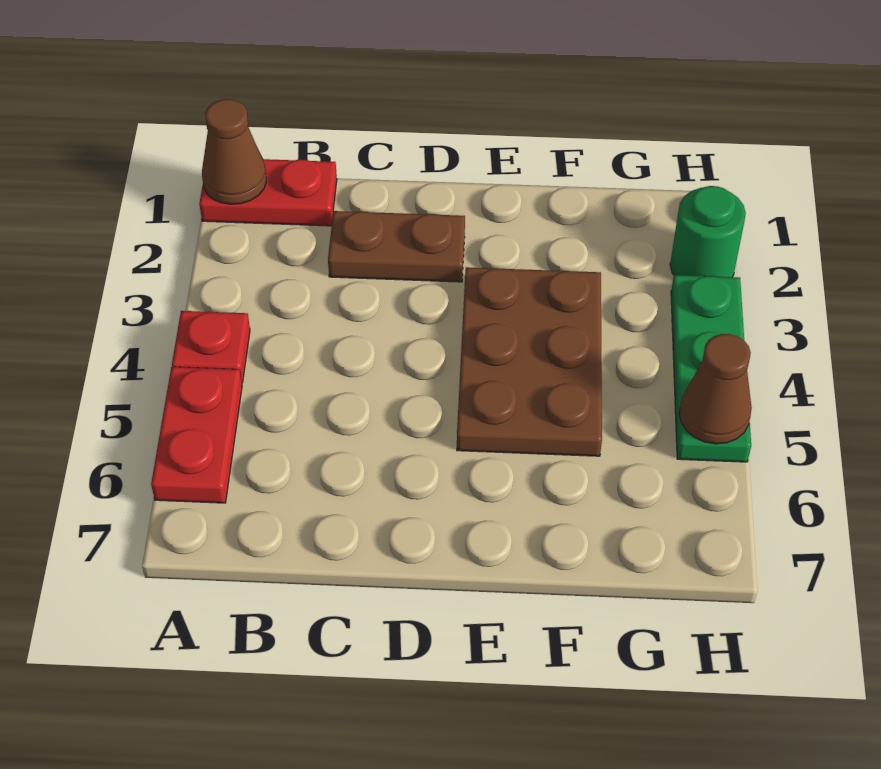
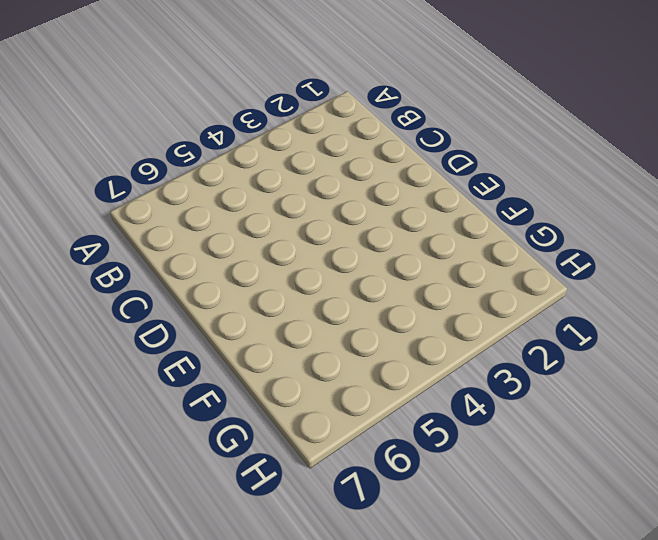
none -> red 1x2 plate [199,159,337,226]
none -> red 1x1 plate [172,311,250,383]

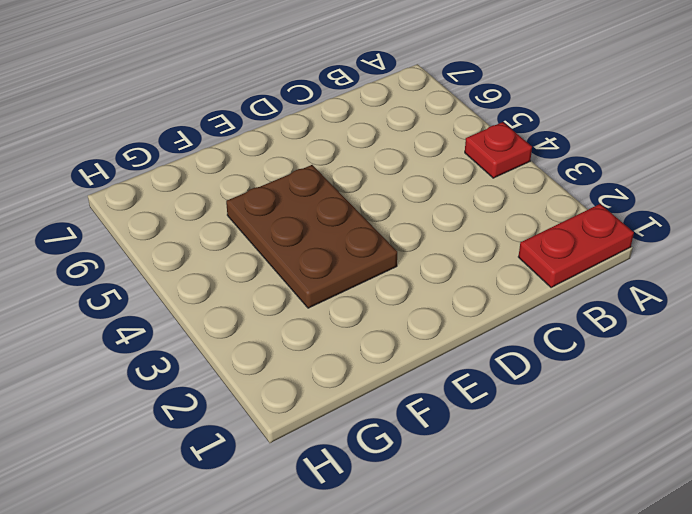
none -> red 1x2 plate [151,367,242,503]
none -> brown 1x2 plate [328,211,465,282]

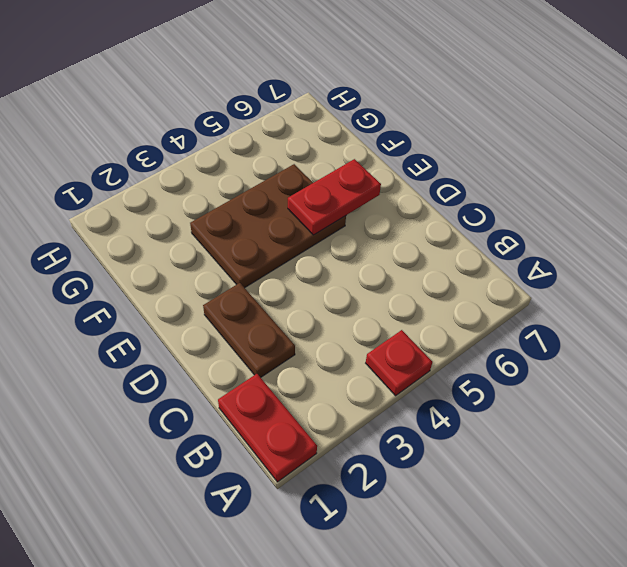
red 1x2 plate [288,159,381,235] -> red 1x2 plate moved to [151,367,242,503]
none -> green 1x1 round brick [670,186,746,277]
none -> green 1x3 plate [671,275,751,462]

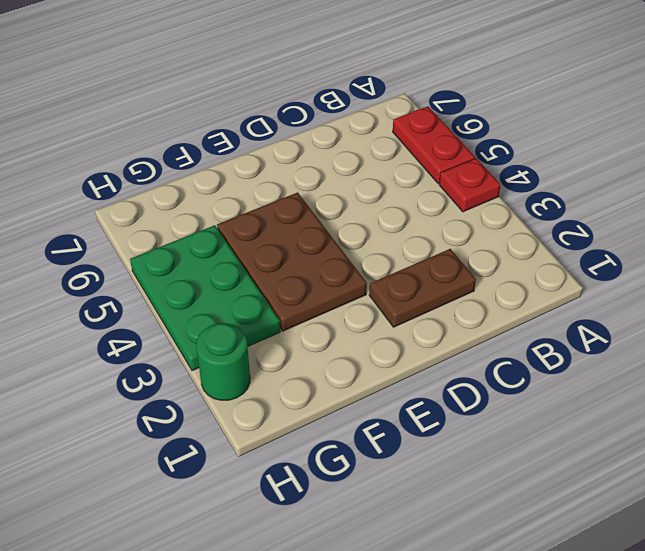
green 2x3 plate [130,225,280,371] -> green 1x3 plate [671,275,751,462]
none -> red 1x2 plate [199,159,337,226]
none -> brown 1x1 cone [202,99,266,204]

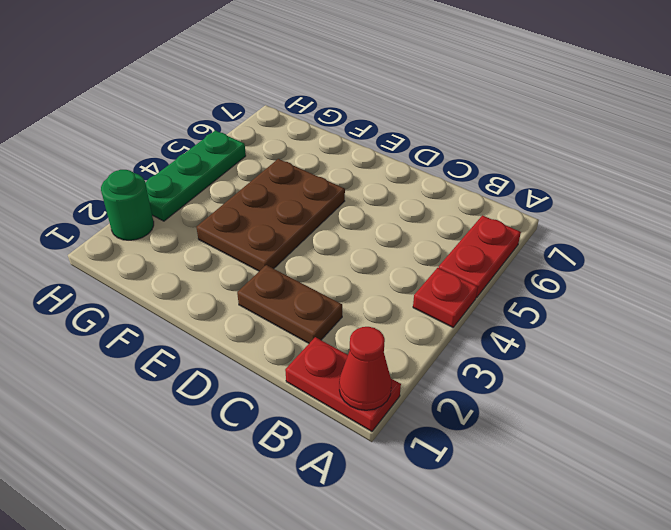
red 1x1 cone [339,327,392,410] -> brown 1x1 cone [202,99,266,204]
none -> brown 1x1 cone [679,334,752,444]

